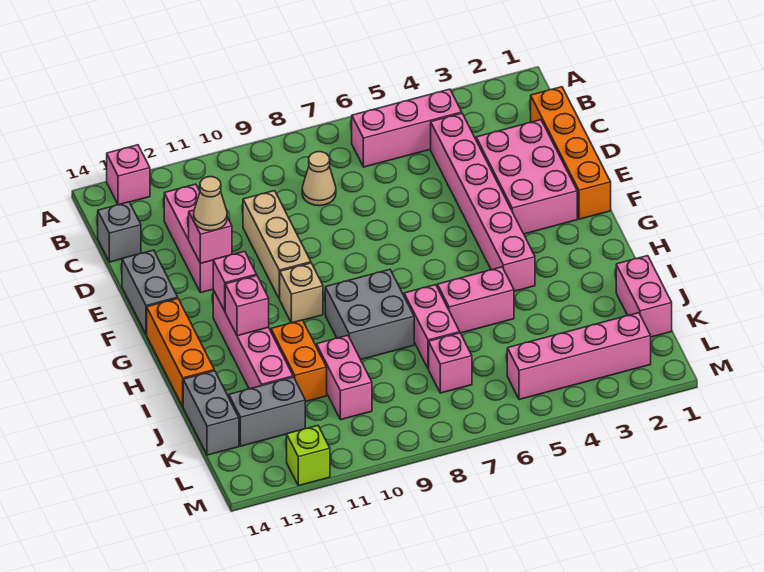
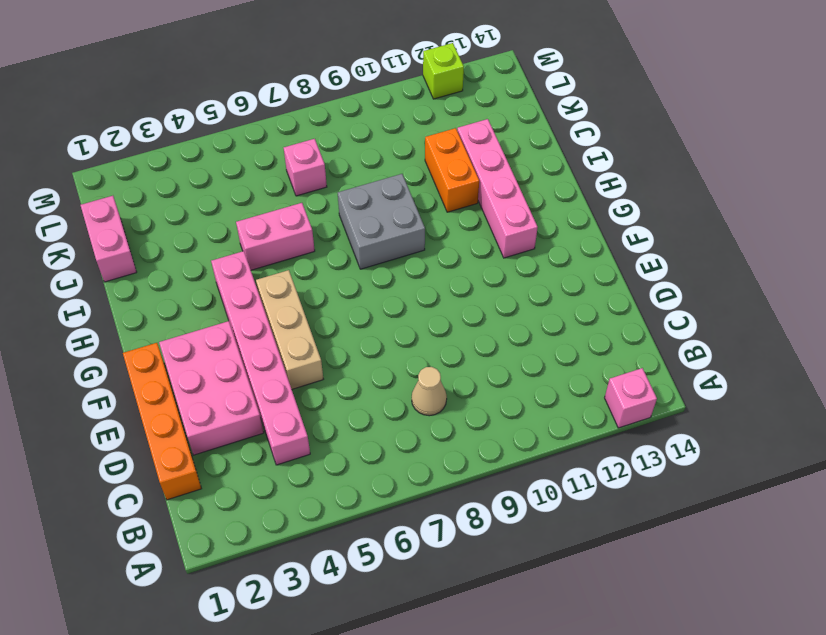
tan 1x3 brick [256,270,323,389] -> tan 1x3 brick moved to [243,191,311,299]
none -> pink 1x3 brick [352,89,462,167]
none -> pink 1x3 brick [164,184,213,293]
none -> grey 1x1 brick [98,202,141,262]

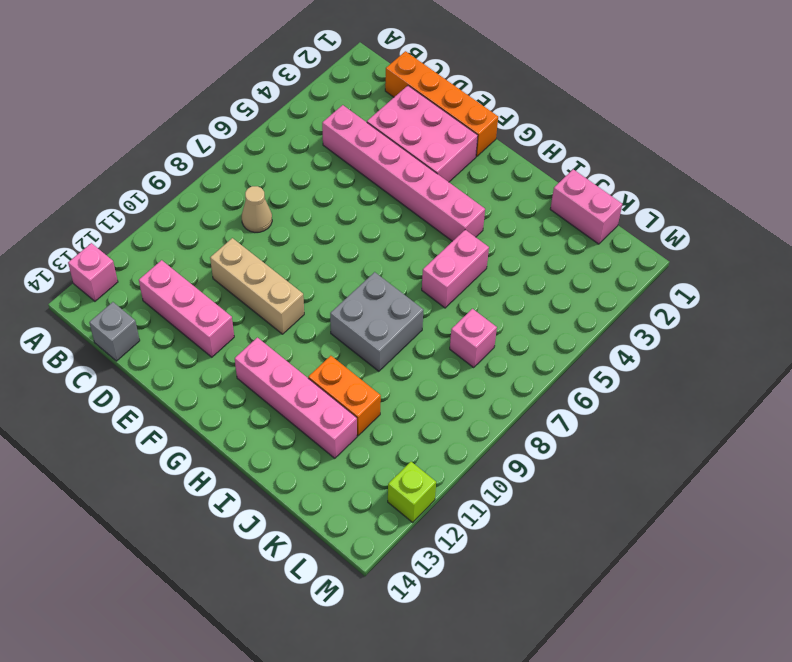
none -> pink 1x3 brick [352,89,462,167]
none -> grey 1x2 brick [122,250,178,335]
none -> tan 1x1 brick [280,263,323,323]

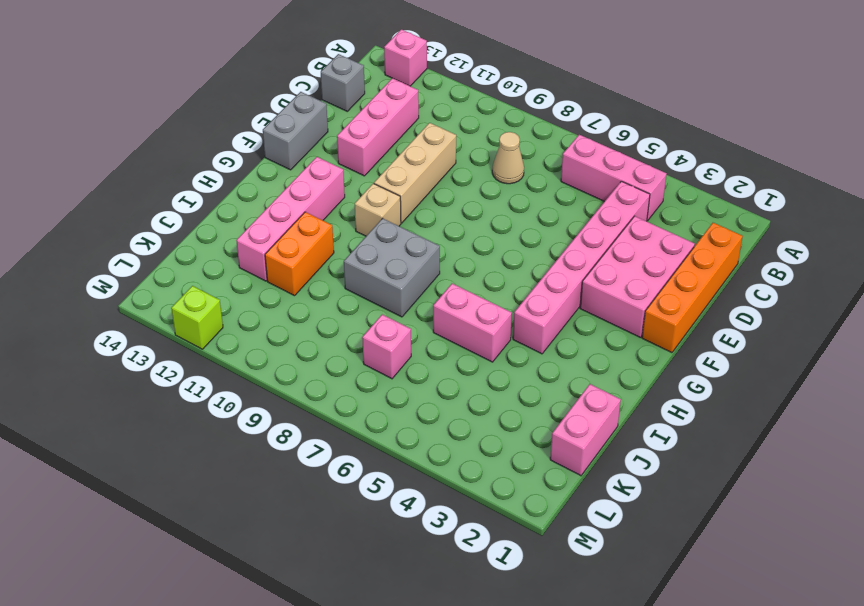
none -> orange 1x3 brick [147,299,214,406]
none -> pink 1x2 brick [404,285,460,369]
none -> pink 1x2 brick [316,335,372,420]

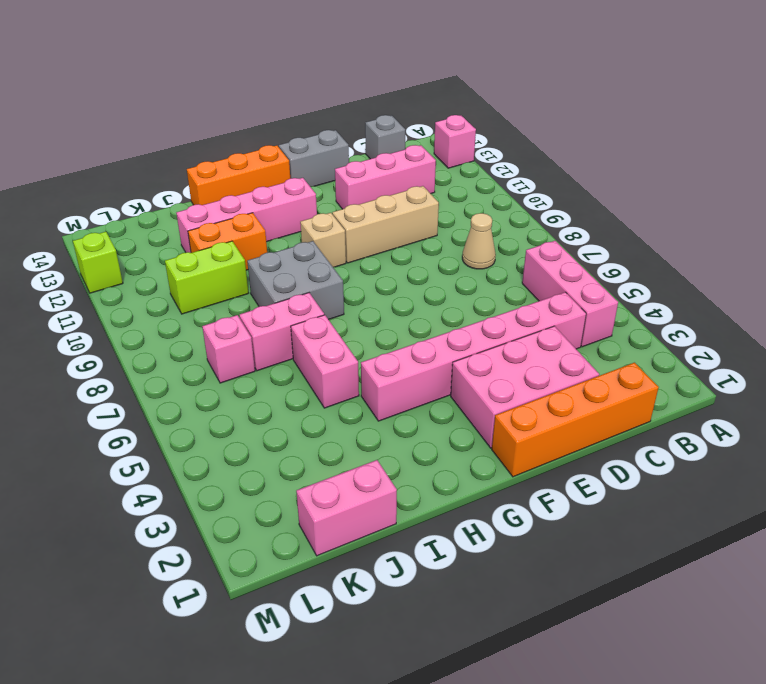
lime 1x2 brick [165,241,248,314] -> pink 1x2 brick [316,335,372,420]
none -> grey 1x2 brick [183,371,239,455]
none -> grey 1x2 brick [229,377,305,446]
none -> pink 1x4 brick [507,313,651,400]

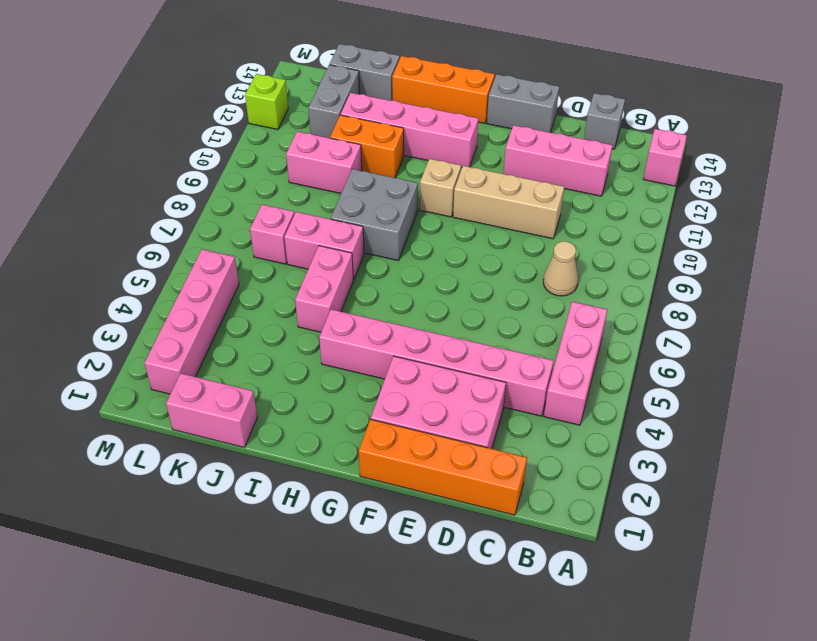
none -> pink 1x1 brick [189,210,232,263]
none -> pink 1x1 brick [213,251,257,311]
none -> pink 1x1 brick [225,276,269,336]

